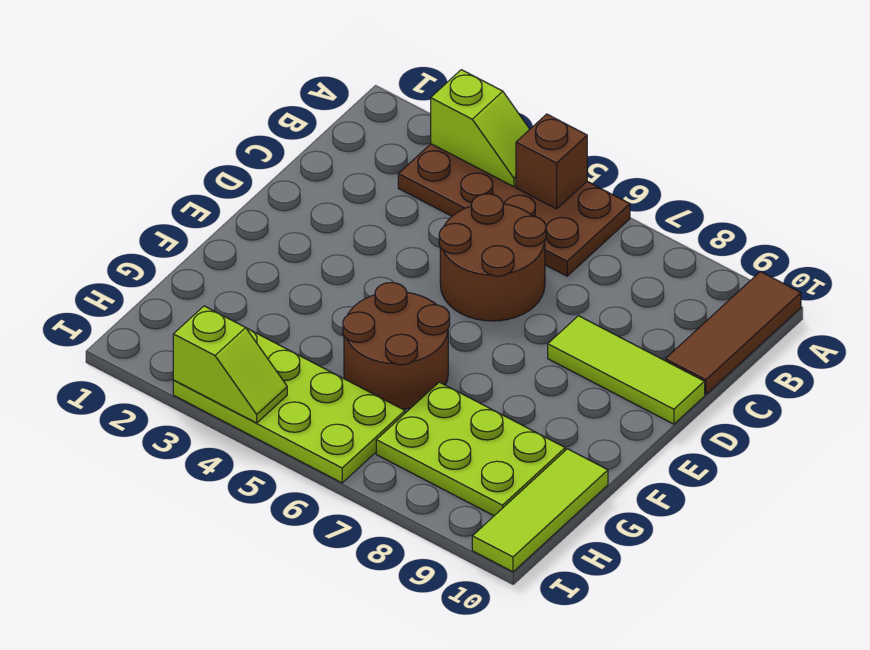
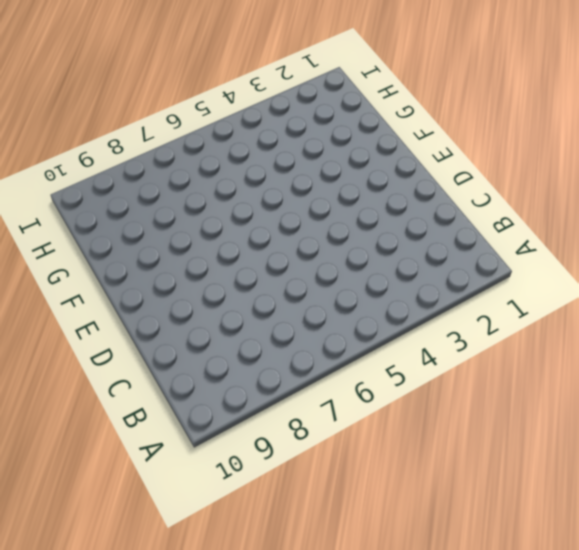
none -> brown 2x4 plate [398,144,630,276]
none -> brown 1x3 tile [665,272,801,395]

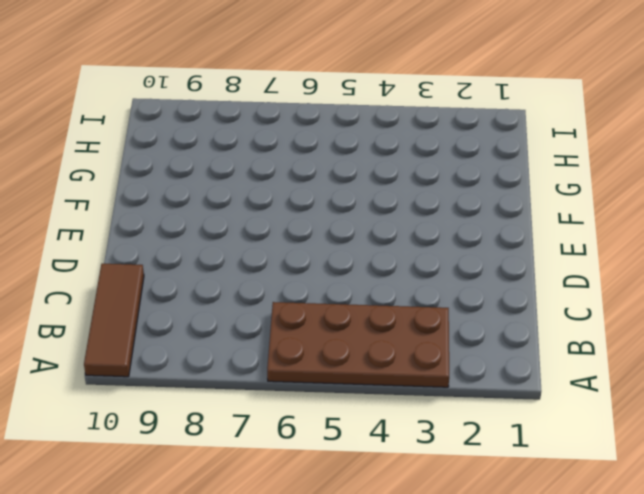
none -> brown 2x2 round brick [439,194,546,321]
none -> lime 1x3 tile [548,316,705,424]

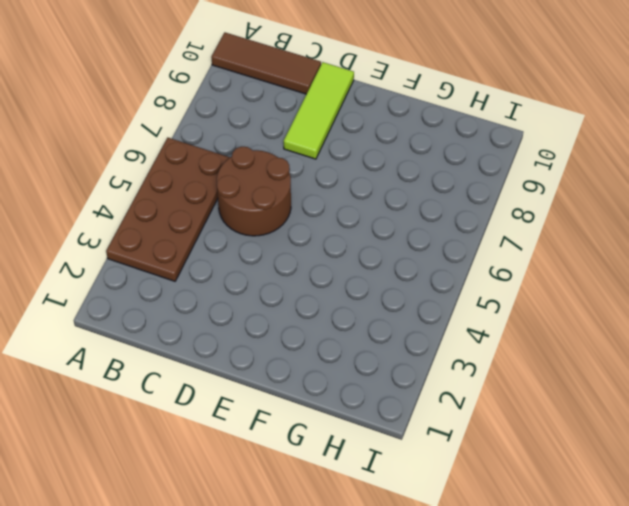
none -> brown 2x2 round brick [343,283,450,409]
none -> lime 2x3 plate [376,382,565,516]

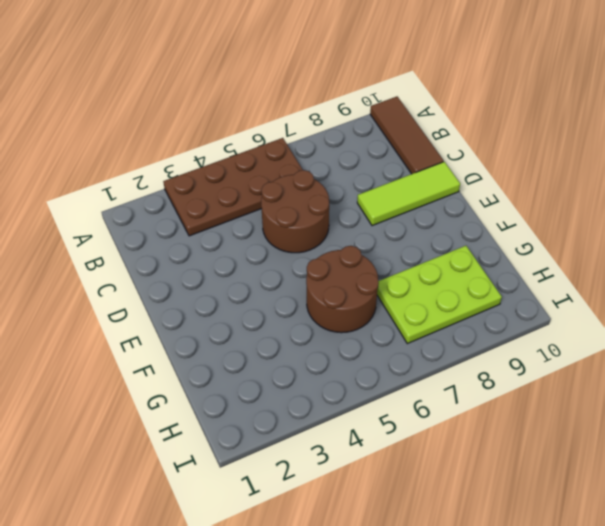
none -> lime 1x3 tile [472,449,608,572]
none -> lime 2x4 plate [173,328,405,483]

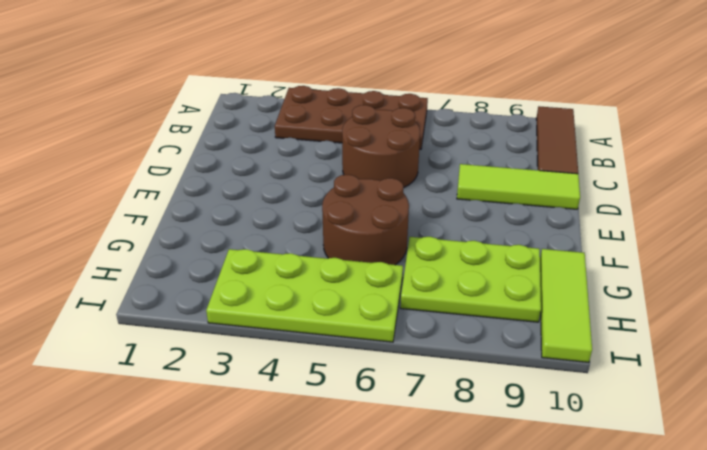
none -> lime 1x2 slope [431,70,530,187]
none -> brown 1x1 brick [516,114,587,209]

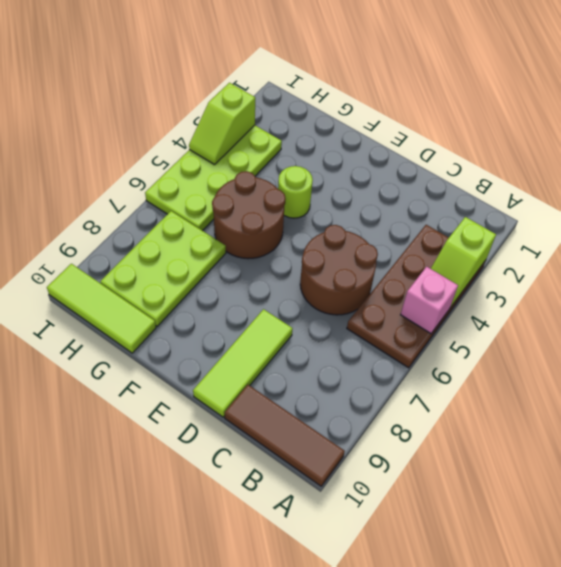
pink 1x1 brick [401,267,458,333] -> brown 1x1 brick [516,114,587,209]
lime 1x1 round brick [278,166,313,218] -> none

